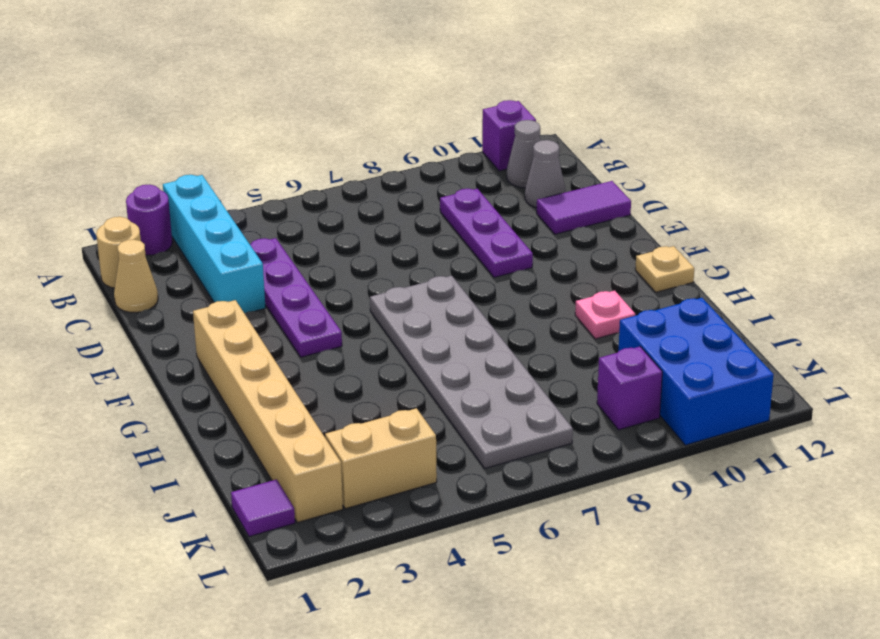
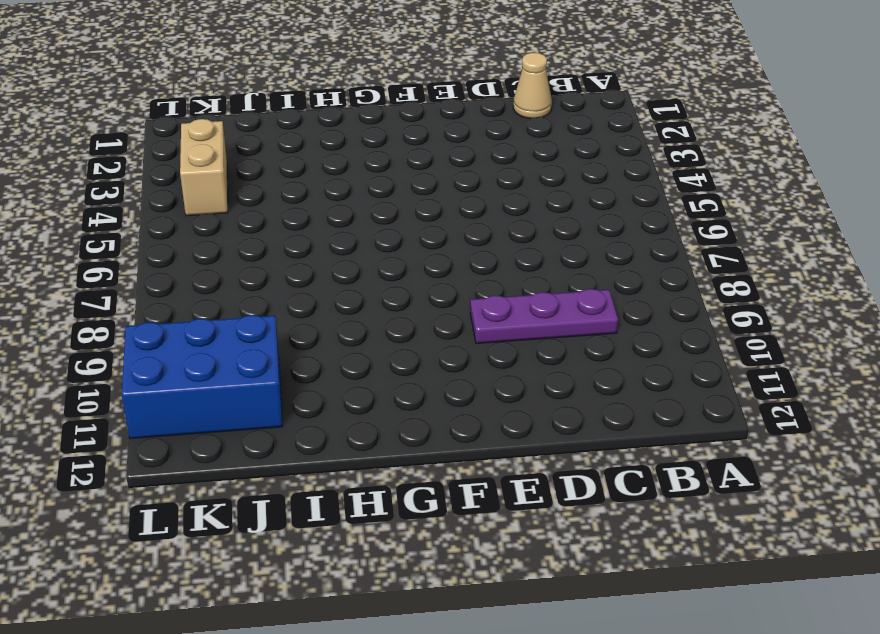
none -> purple 1x1 round brick [126,185,172,255]
none -> cyan 1x4 brick [163,175,265,313]
none -> purple 1x1 brick [482,100,536,171]

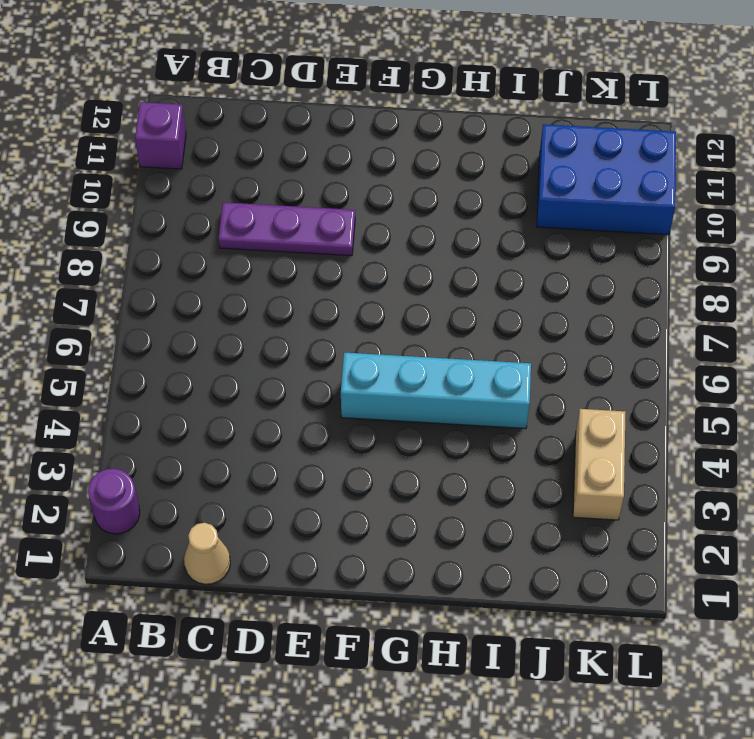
cyan 1x4 brick [341,353,531,429] -> cyan 1x4 brick moved to [163,175,265,313]
none -> tan 1x1 round brick [96,217,141,288]
none -> grey 1x1 cone [507,120,540,188]
none -> purple 1x4 plate [250,238,342,357]

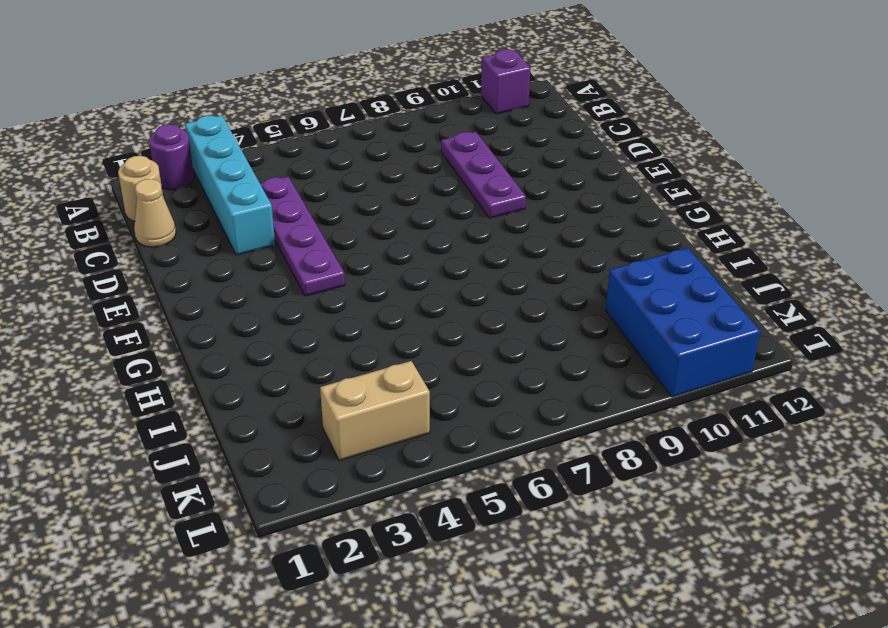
none -> grey 1x1 cone [507,120,540,188]
none -> grey 1x1 cone [525,140,565,208]
none -> purple 1x2 tile [537,181,631,234]

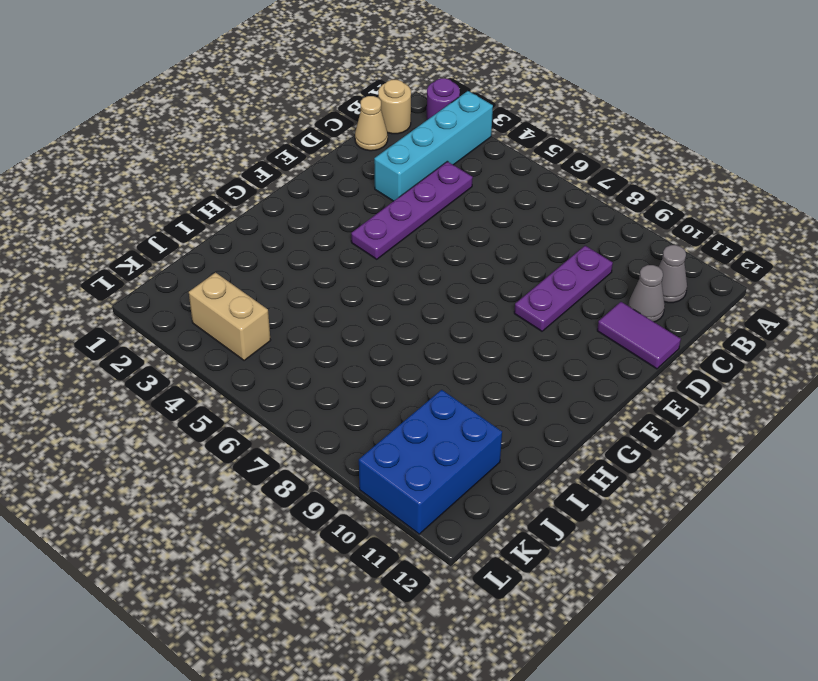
none -> purple 1x1 brick [482,100,536,171]
none -> tan 1x6 brick [193,300,343,523]
none -> grey 2x6 plate [370,276,573,468]

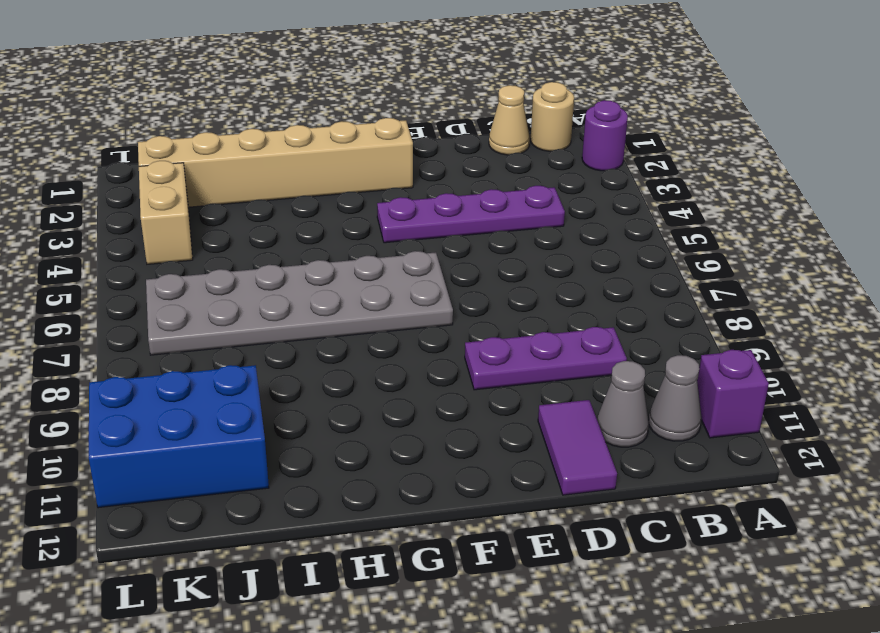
none -> cyan 1x4 brick [163,175,265,313]
none -> tan 1x1 plate [635,246,694,292]
none -> pink 1x1 plate [575,291,635,339]

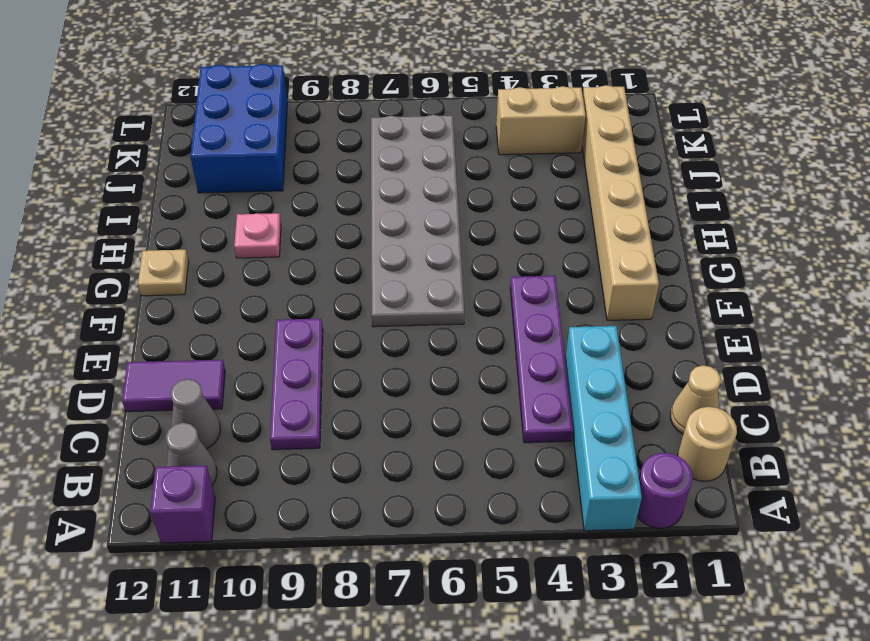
none -> purple 1x1 tile [231,479,295,536]
none -> purple 1x1 brick [597,347,662,430]

